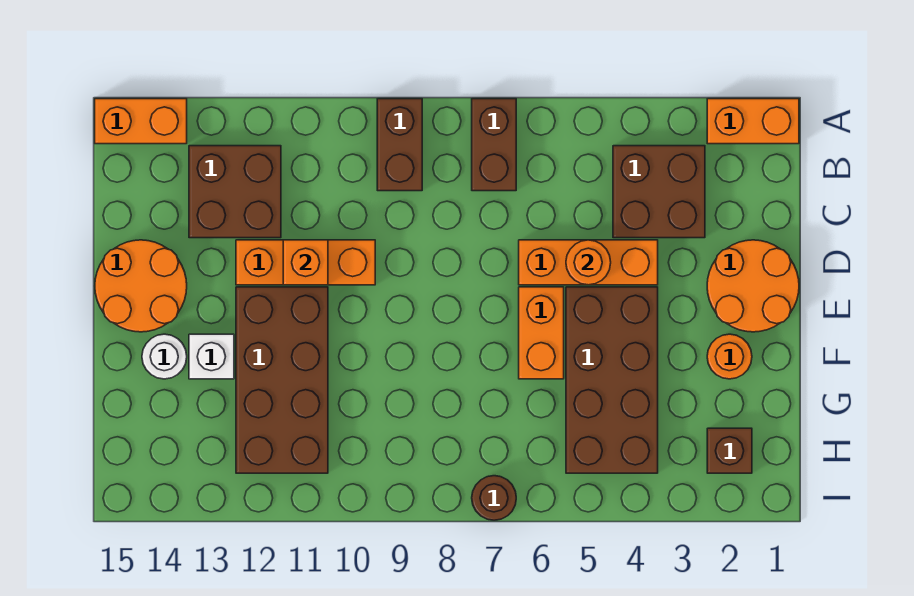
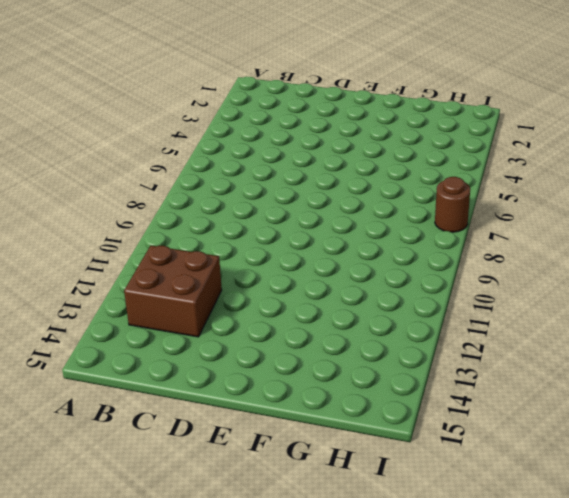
none -> orange 1x2 brick [707,99,799,144]
none -> brown 1x2 brick [472,99,516,191]
none -> brown 1x2 brick [377,99,422,191]

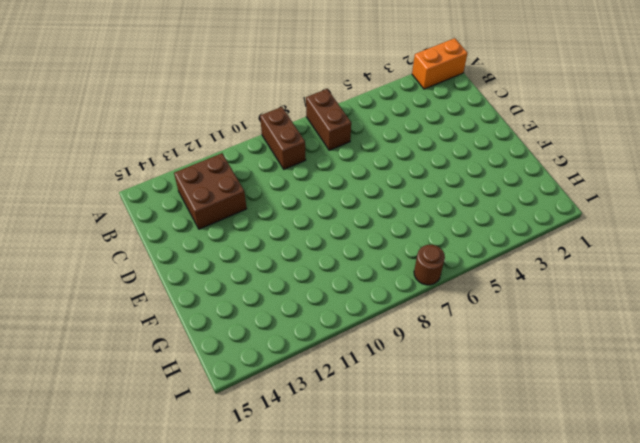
none -> orange 1x2 brick [95,99,187,144]
none -> brown 2x2 brick [613,146,705,238]
none -> orange 2x2 round brick [707,240,799,332]

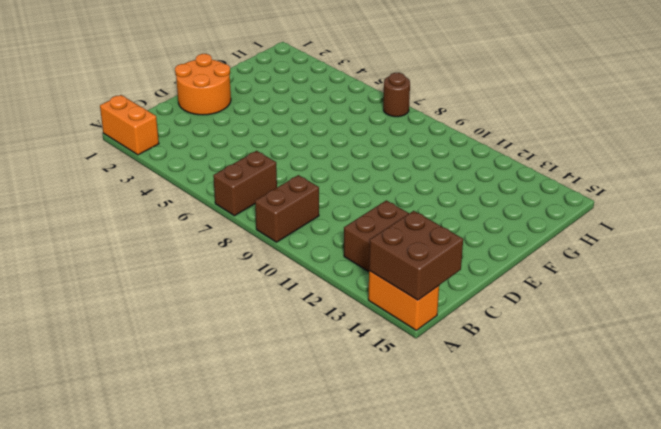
brown 2x2 brick [369,211,463,300] -> brown 2x2 brick moved to [613,146,705,238]
none -> orange 1x3 brick [519,240,658,285]
none -> orange 1x3 brick [236,240,375,285]
none -> orange 2x2 round brick [95,240,187,332]

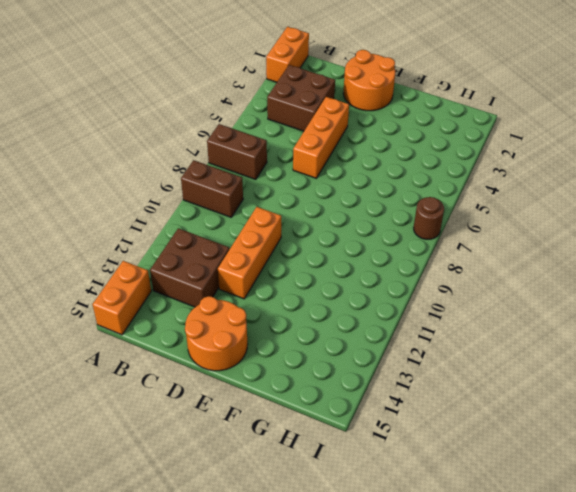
none -> brown 2x4 brick [566,287,658,473]
none -> orange 1x2 brick [519,287,564,379]
none -> brown 2x4 brick [236,287,328,473]

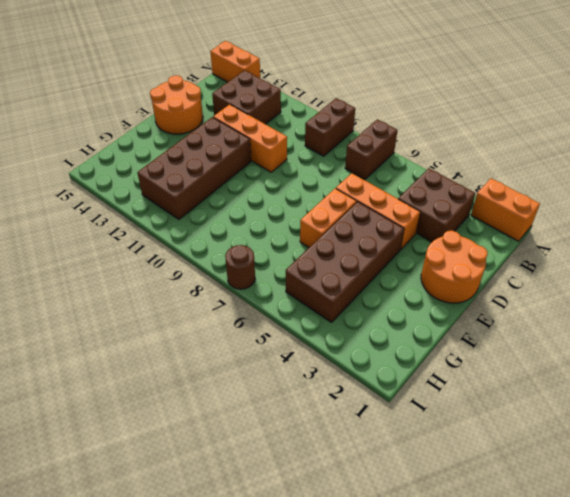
none -> orange 1x1 round brick [707,334,752,379]
none -> white 1x1 brick [189,334,234,379]
none -> white 1x1 round brick [142,334,187,379]

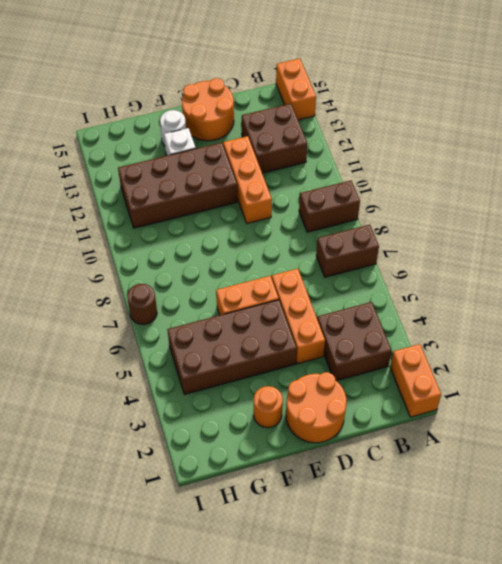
none -> brown 1x1 brick [707,428,752,473]
none -> orange 1x1 round brick [566,240,611,285]
none -> orange 1x1 brick [283,240,328,285]

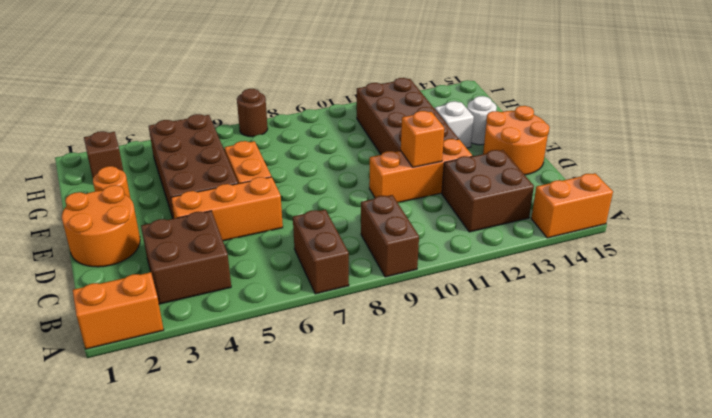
none -> orange 1x1 round brick [566,240,611,285]

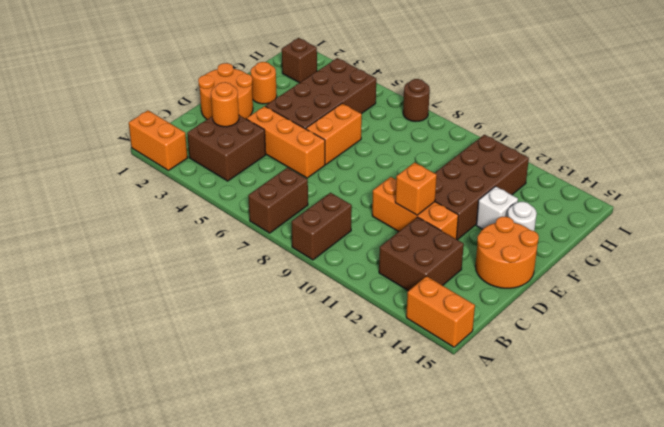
orange 1x1 round brick [211,82,239,127] -> orange 1x1 round brick moved to [566,240,611,285]

